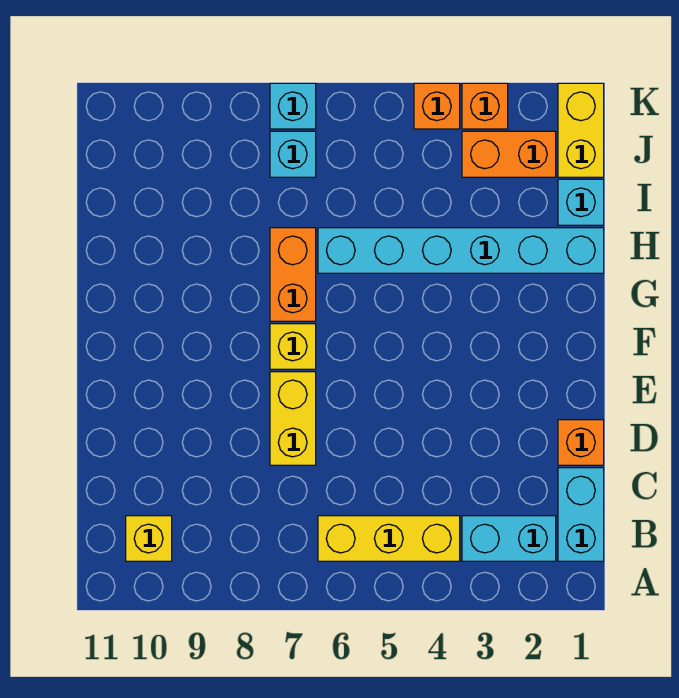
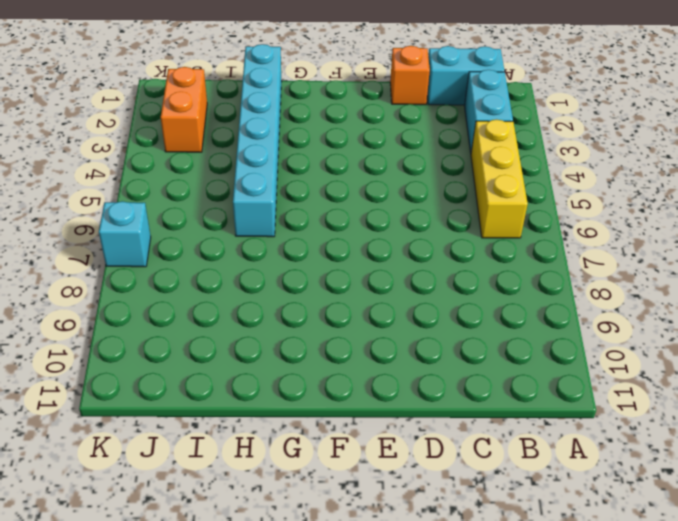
none -> yellow 1x1 brick [126,516,172,561]
none -> yellow 1x2 brick [270,372,316,465]
none -> yellow 1x1 brick [270,324,316,369]

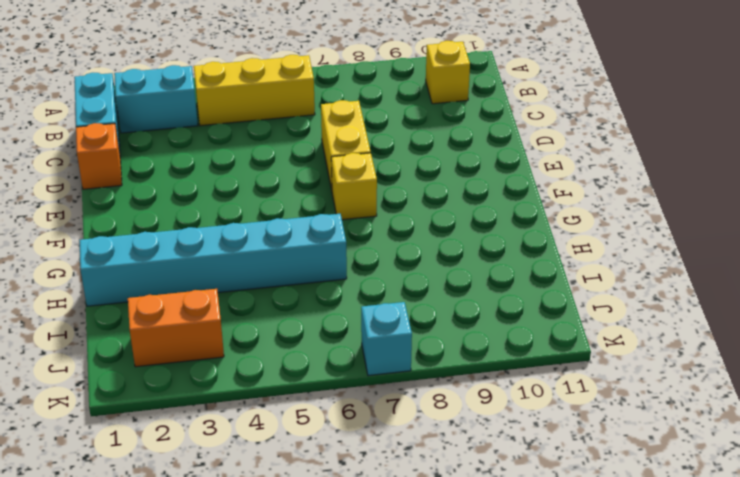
none -> orange 1x2 brick [270,228,316,321]
none -> cyan 1x1 brick [558,179,604,225]
none -> yellow 1x2 brick [558,83,604,177]

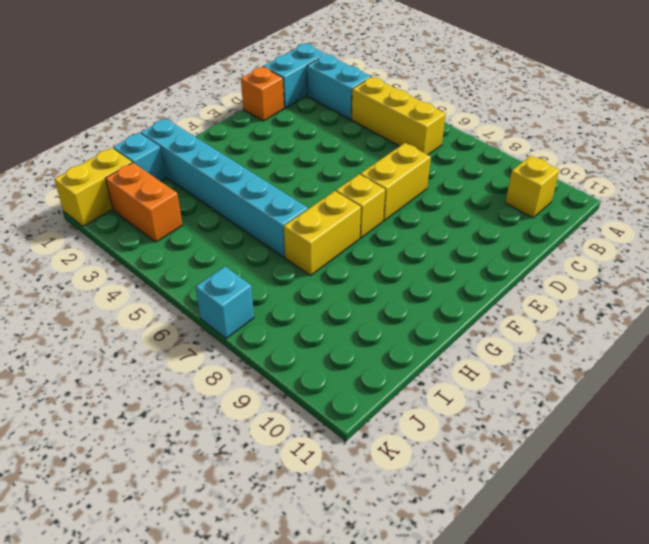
yellow 1x2 brick [284,191,361,275] -> orange 1x2 brick [270,228,316,321]
none -> cyan 1x1 brick [270,131,316,177]
none -> orange 1x1 brick [462,83,508,129]
none -> orange 1x1 brick [414,83,460,129]

